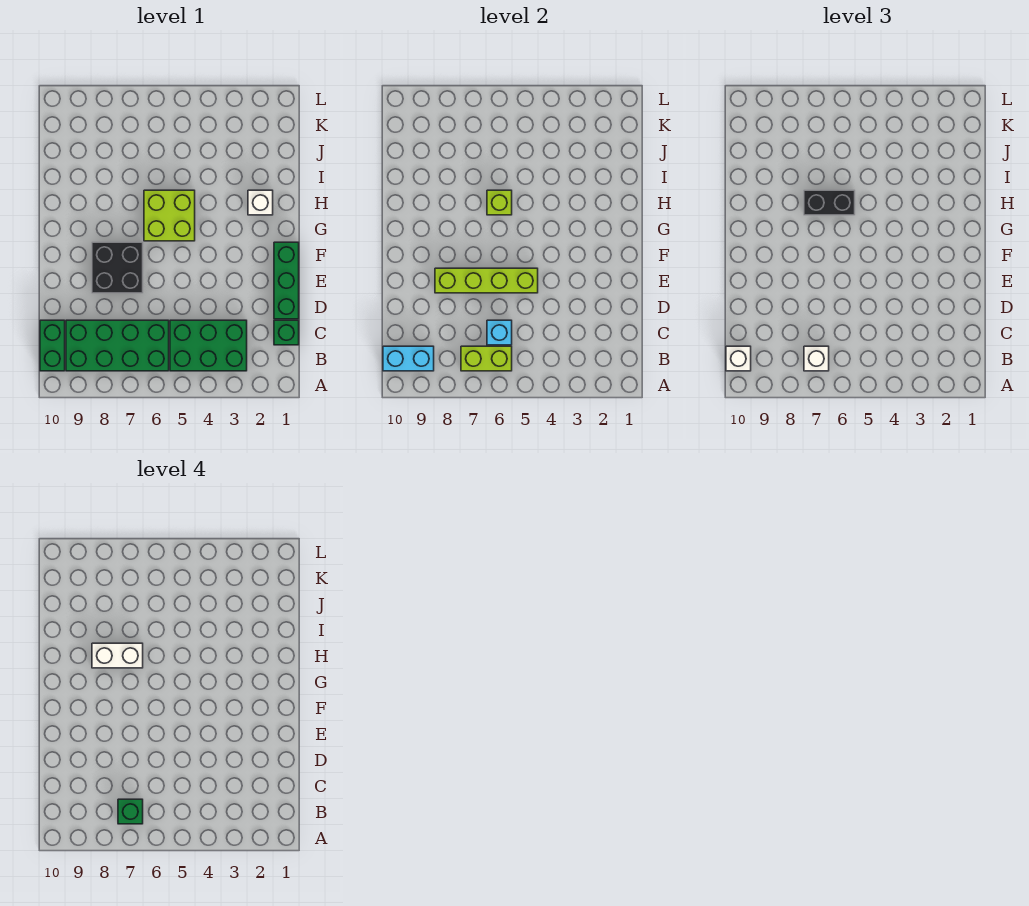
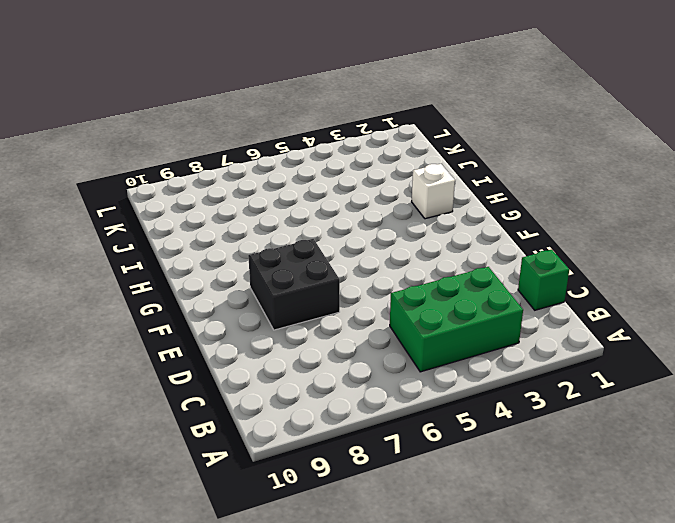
none -> green 2x4 brick [66,320,169,371]
none -> green 1x2 brick [40,320,65,371]
none -> green 1x3 brick [274,242,299,319]

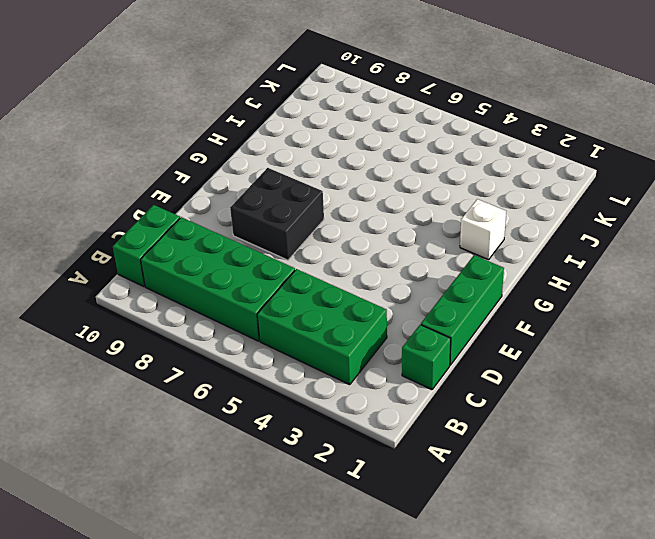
none -> lime 2x2 brick [144,190,195,241]
none -> lime 1x2 brick [461,346,512,371]
none -> cyan 1x2 brick [383,346,434,371]

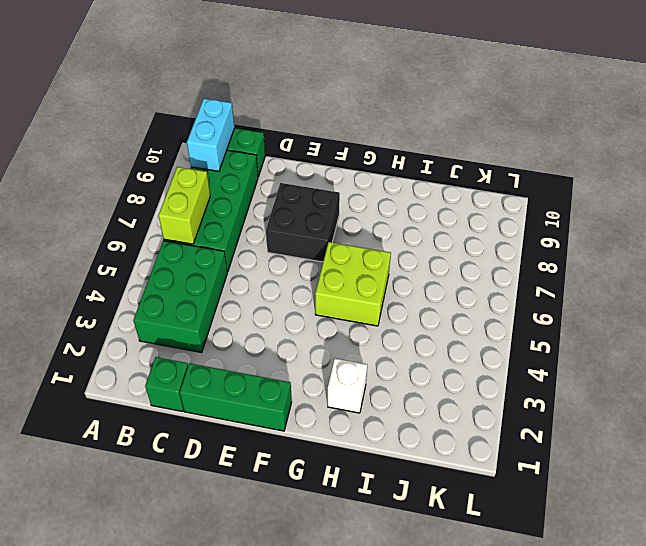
none -> cyan 1x1 brick [487,320,512,345]
none -> lime 1x4 brick [435,268,538,293]
none -> lime 1x1 brick [487,190,512,215]

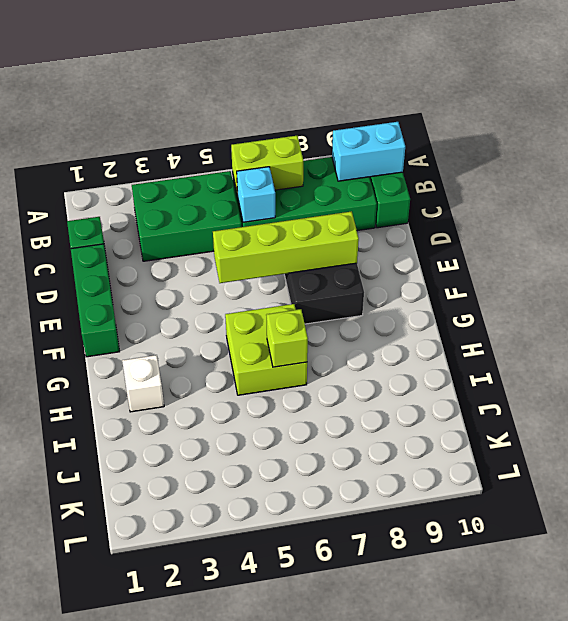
none -> white 1x1 brick [804,346,829,371]
none -> white 1x1 brick [726,346,751,371]
none -> black 1x2 brick [804,190,855,215]

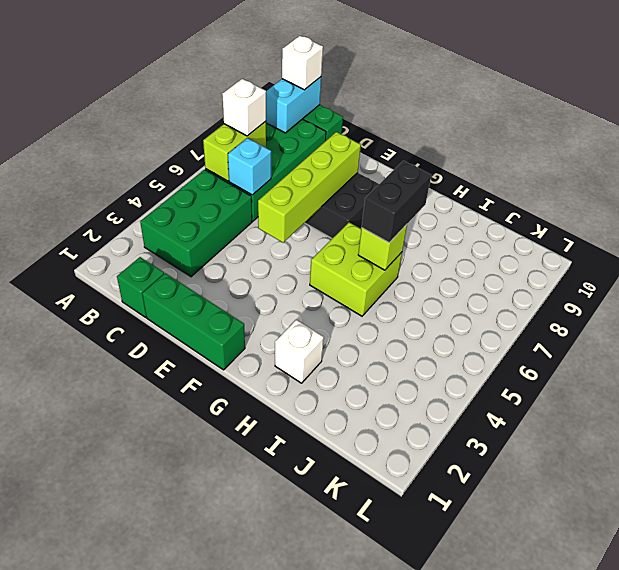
none -> green 1x1 brick [118,799,143,824]
none -> white 1x2 brick [92,643,143,668]

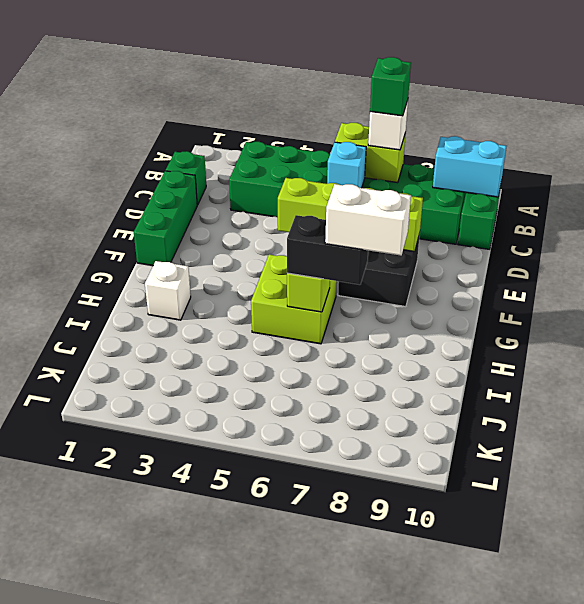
none -> white 1x1 brick [726,346,751,371]

